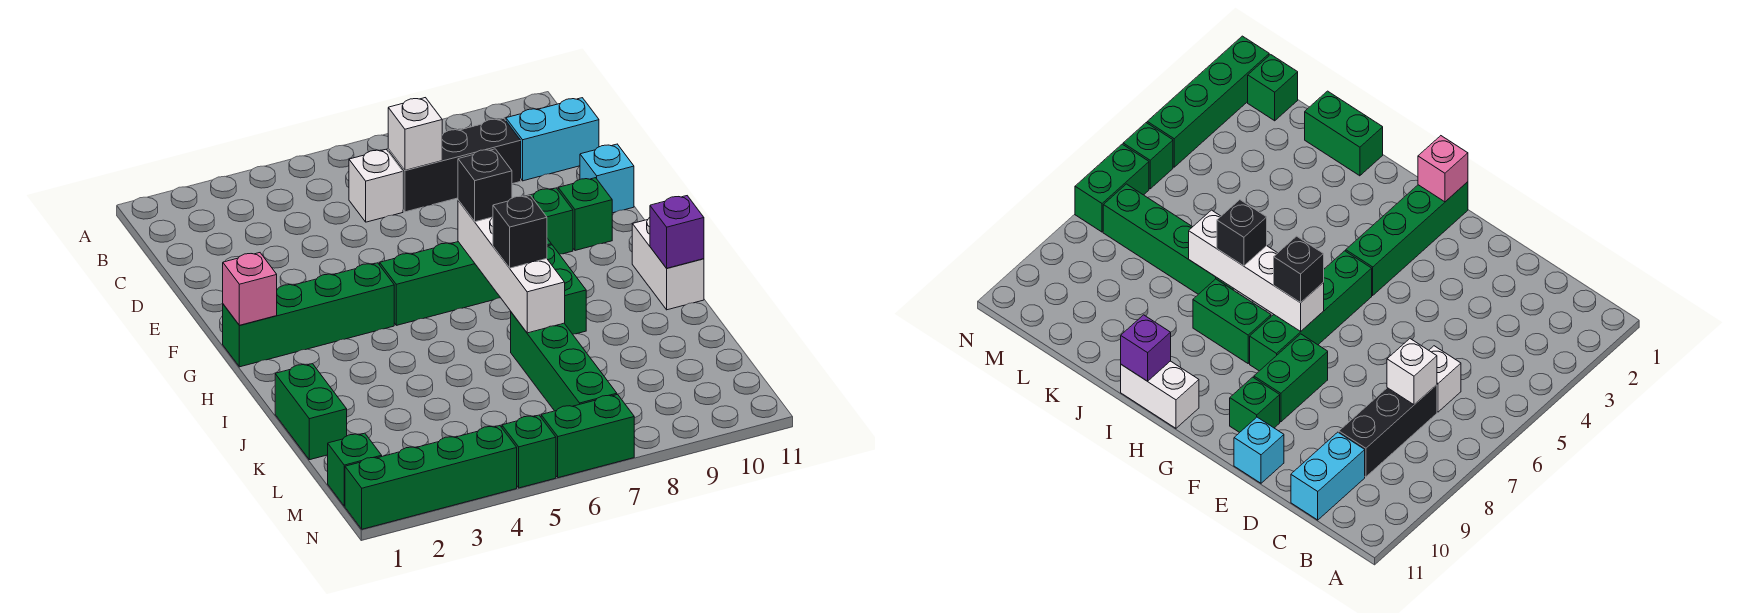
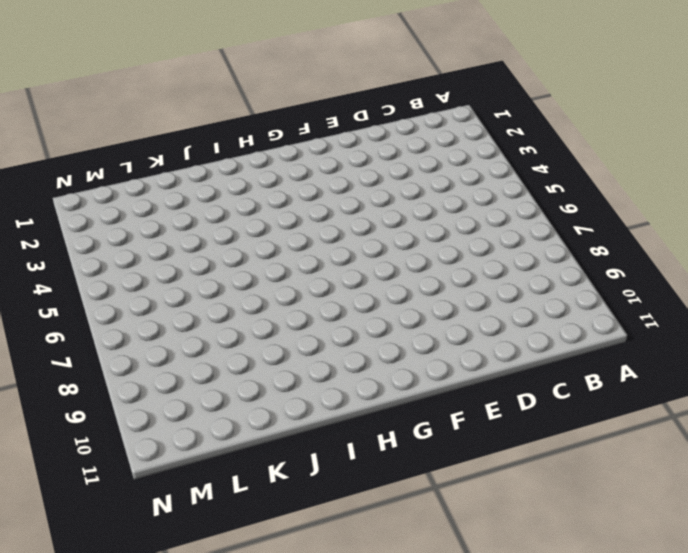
none -> white 1x1 brick [349,149,403,222]
none -> black 1x3 brick [388,118,521,212]
none -> cyan 1x2 brick [506,98,599,181]

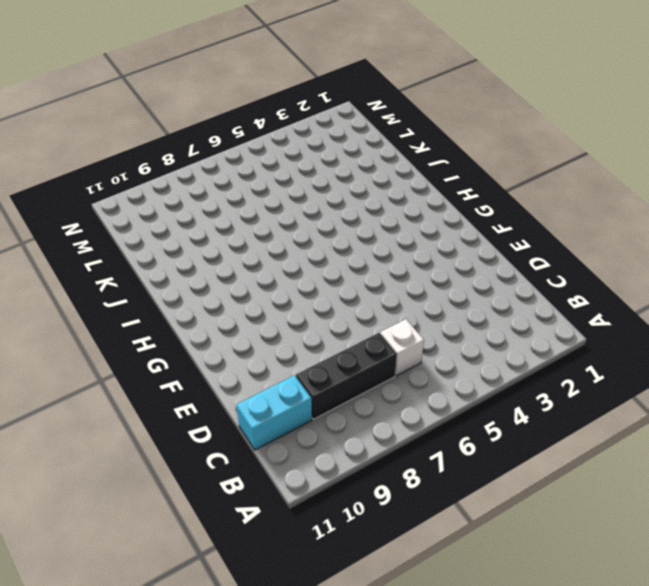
none -> cyan 1x1 brick [580,144,634,213]
none -> green 1x2 brick [524,188,573,254]
none -> green 1x1 brick [558,178,612,251]

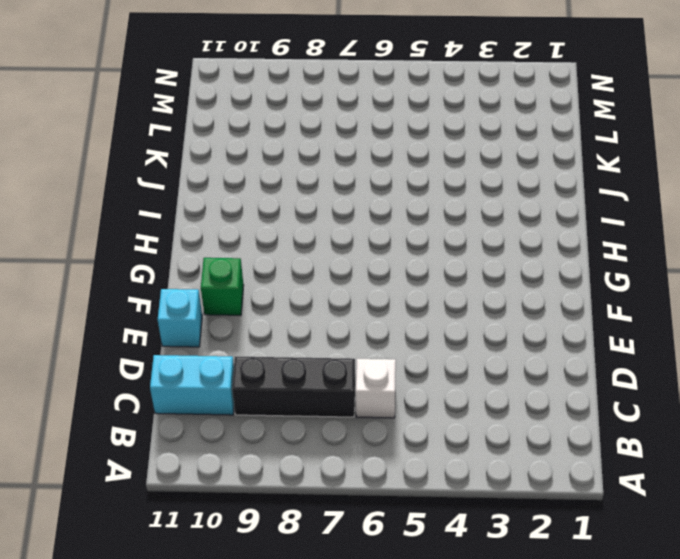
none -> green 1x2 brick [524,188,573,254]
none -> green 1x4 brick [223,263,394,367]
none -> green 1x4 brick [380,239,551,325]

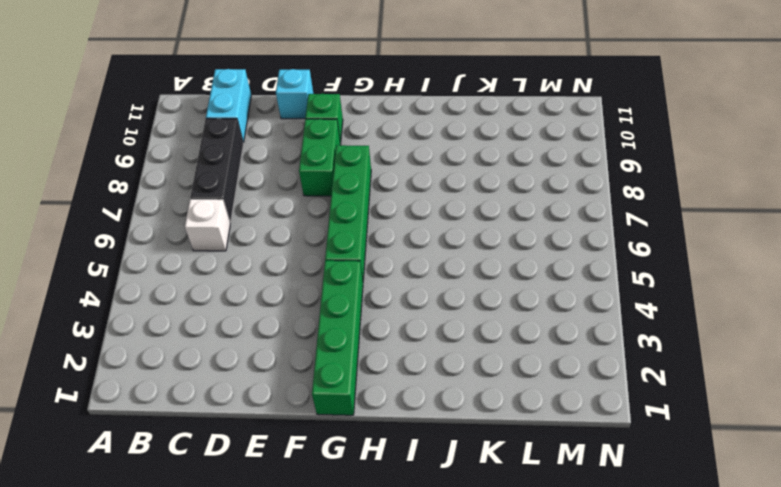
none -> green 1x2 brick [547,245,586,334]
none -> white 1x2 brick [632,218,704,310]
none -> green 1x2 brick [275,364,347,460]

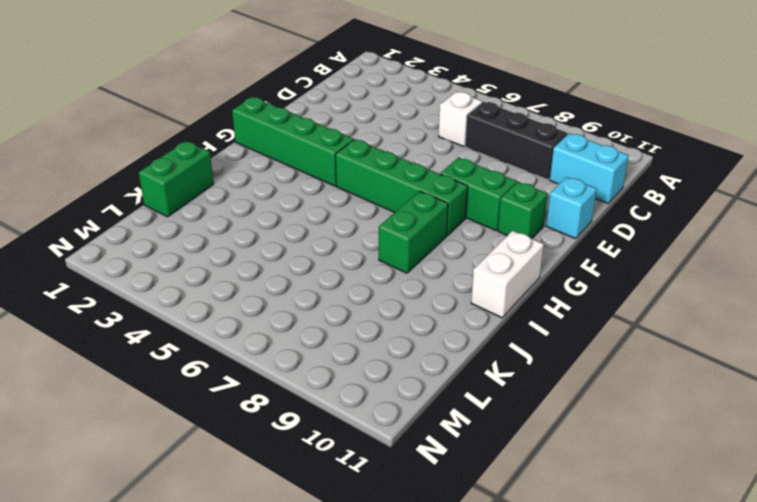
none -> green 1x4 brick [511,312,617,411]
none -> green 1x1 brick [328,433,382,506]
none -> green 1x4 brick [345,426,517,529]

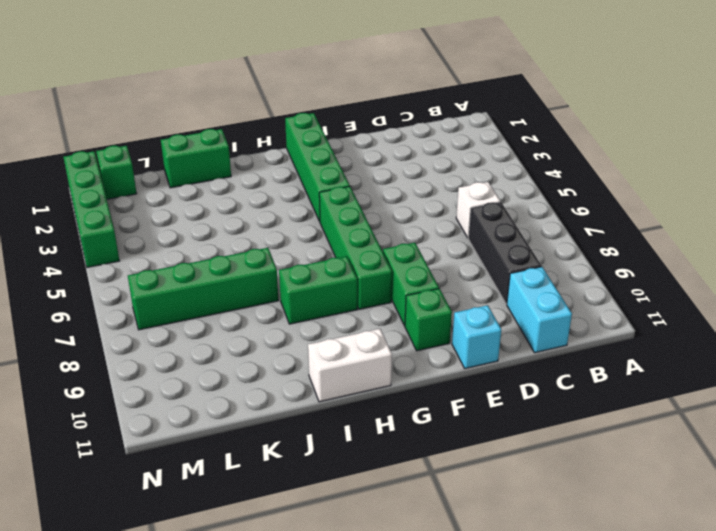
none -> green 1x1 brick [502,415,556,488]
none -> green 1x2 brick [541,394,634,478]
none -> white 1x1 brick [388,98,442,170]

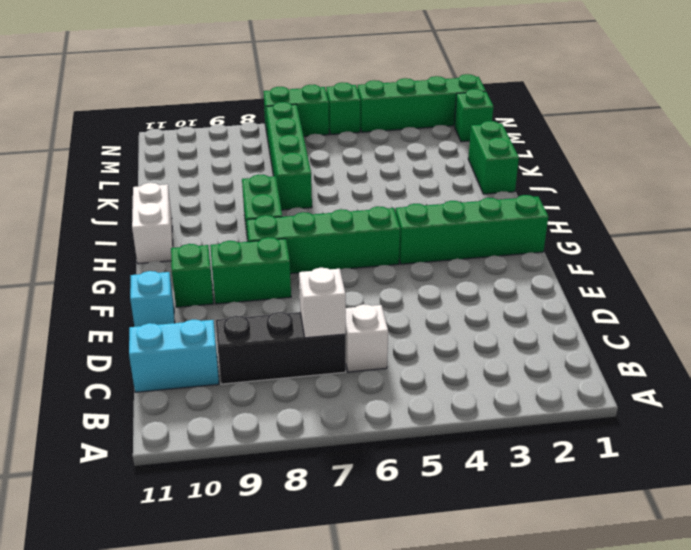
none -> pink 1x1 brick [223,253,277,325]
none -> white 1x4 brick [458,201,565,333]
none -> purple 1x1 brick [650,196,704,268]

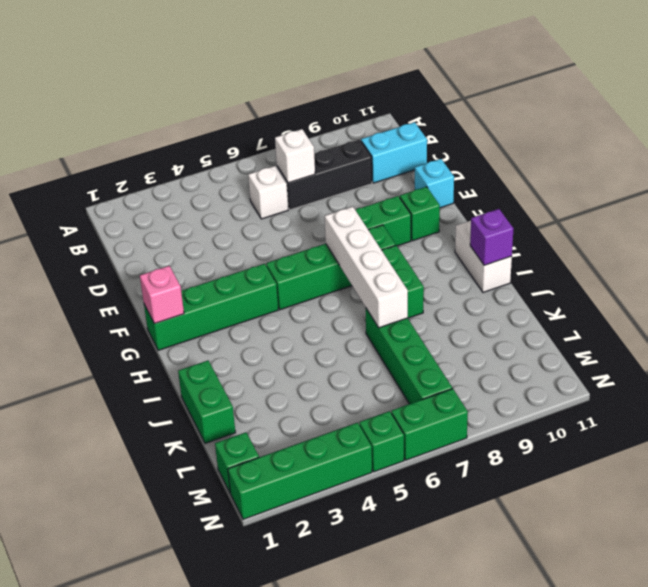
none -> black 1x1 brick [458,149,512,222]
none -> black 1x1 brick [493,195,547,268]

